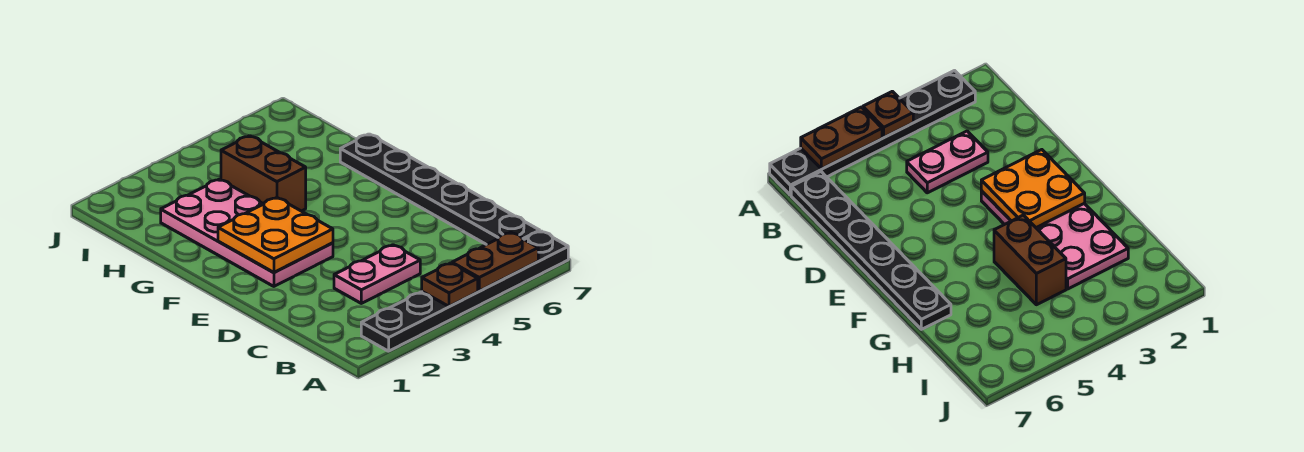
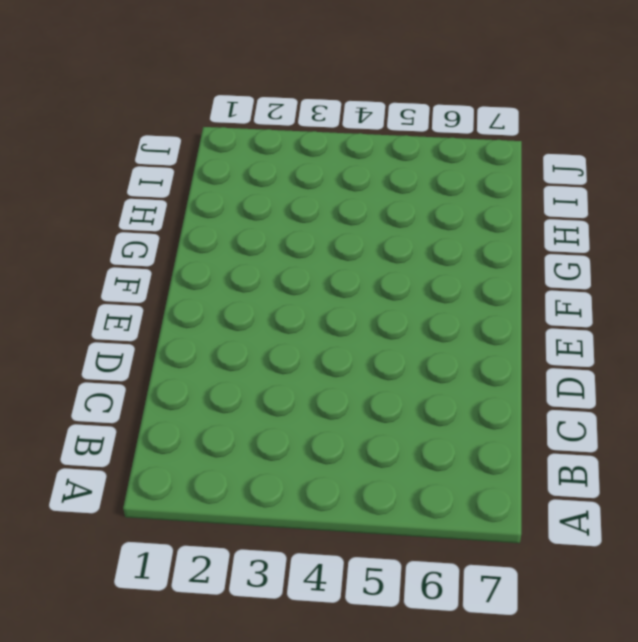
none -> black 1x6 plate [361,231,568,351]
none -> black 1x6 plate [340,134,540,245]

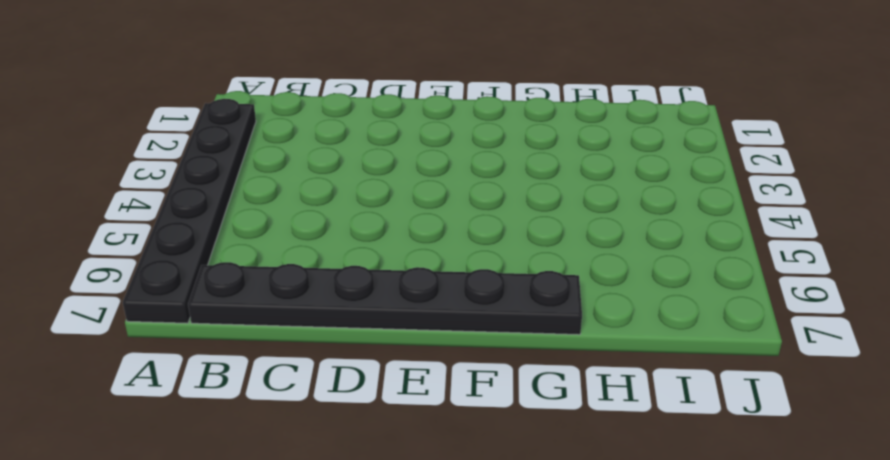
none -> pink 1x2 plate [334,245,420,303]
none -> pink 2x4 plate [161,179,333,286]

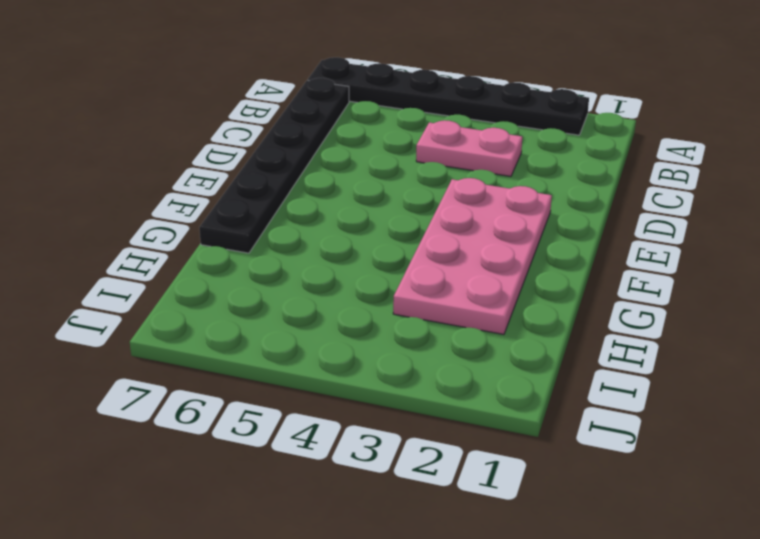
none -> brown 1x2 brick [221,136,306,211]
none -> brown 1x1 plate [422,263,478,307]

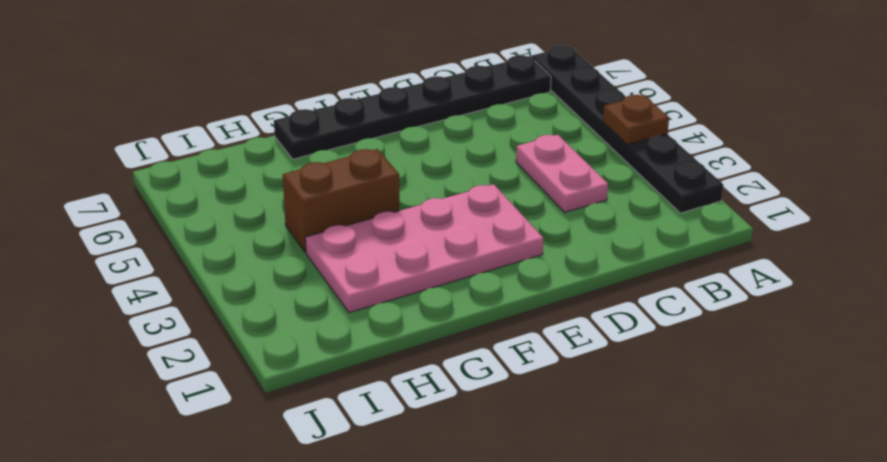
none -> brown 1x2 plate [452,232,538,291]
none -> orange 2x2 plate [218,198,333,273]

